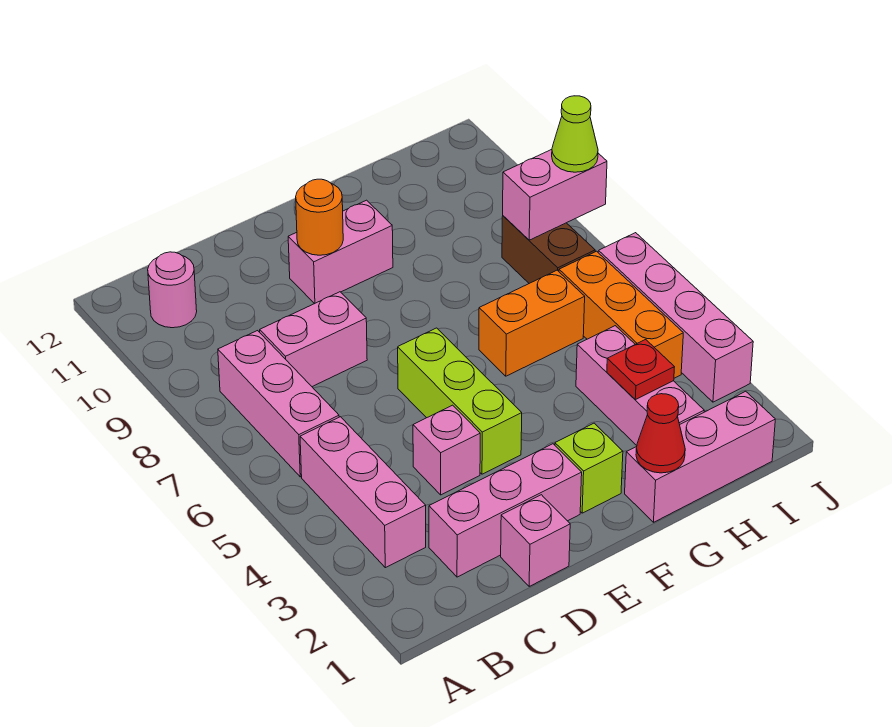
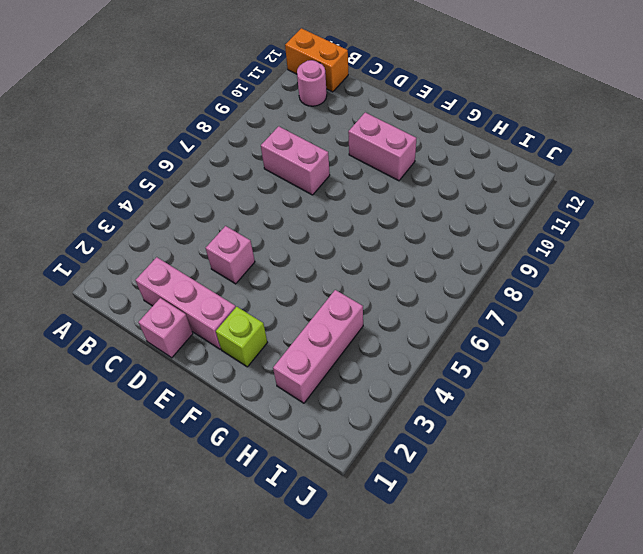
orange 1x2 brick [285,28,348,92] -> orange 1x2 brick moved to [479,270,585,376]
none -> pink 1x3 brick [300,417,426,568]
none -> pink 1x3 brick [218,331,339,477]
none -> lime 1x3 brick [398,328,522,474]

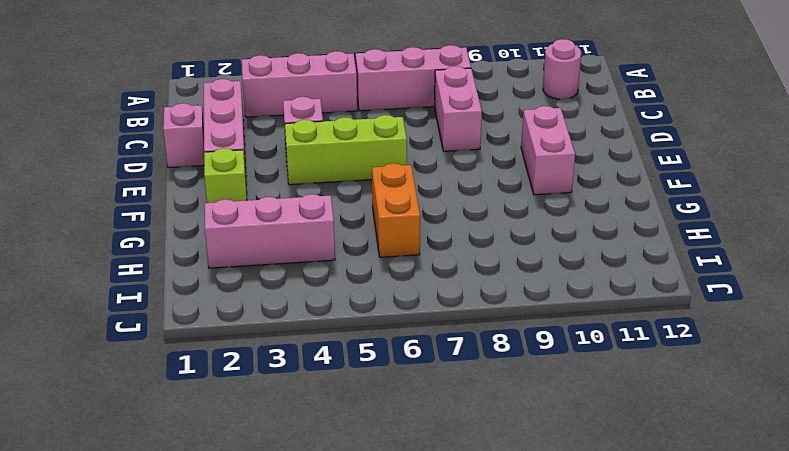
none -> pink 1x3 brick [625,391,775,522]
none -> orange 1x3 brick [559,251,683,378]
none -> brown 1x2 brick [502,216,595,283]

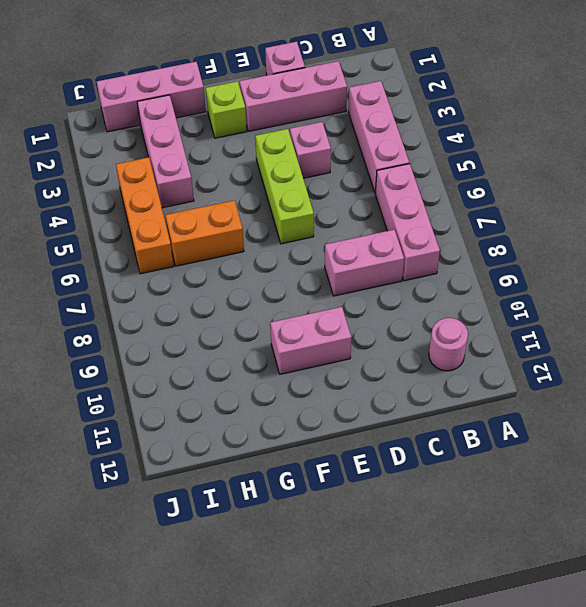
none -> brown 1x2 brick [502,216,595,283]
none -> pink 1x4 brick [598,233,753,402]
none -> orange 1x1 round brick [296,179,343,255]

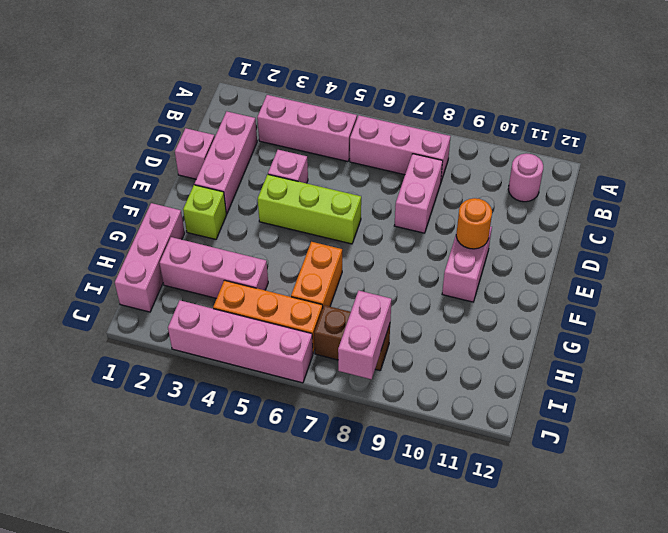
none -> red 1x1 cone [636,394,685,473]
none -> red 1x1 plate [607,340,674,400]
none -> lime 1x1 cone [552,96,598,172]

